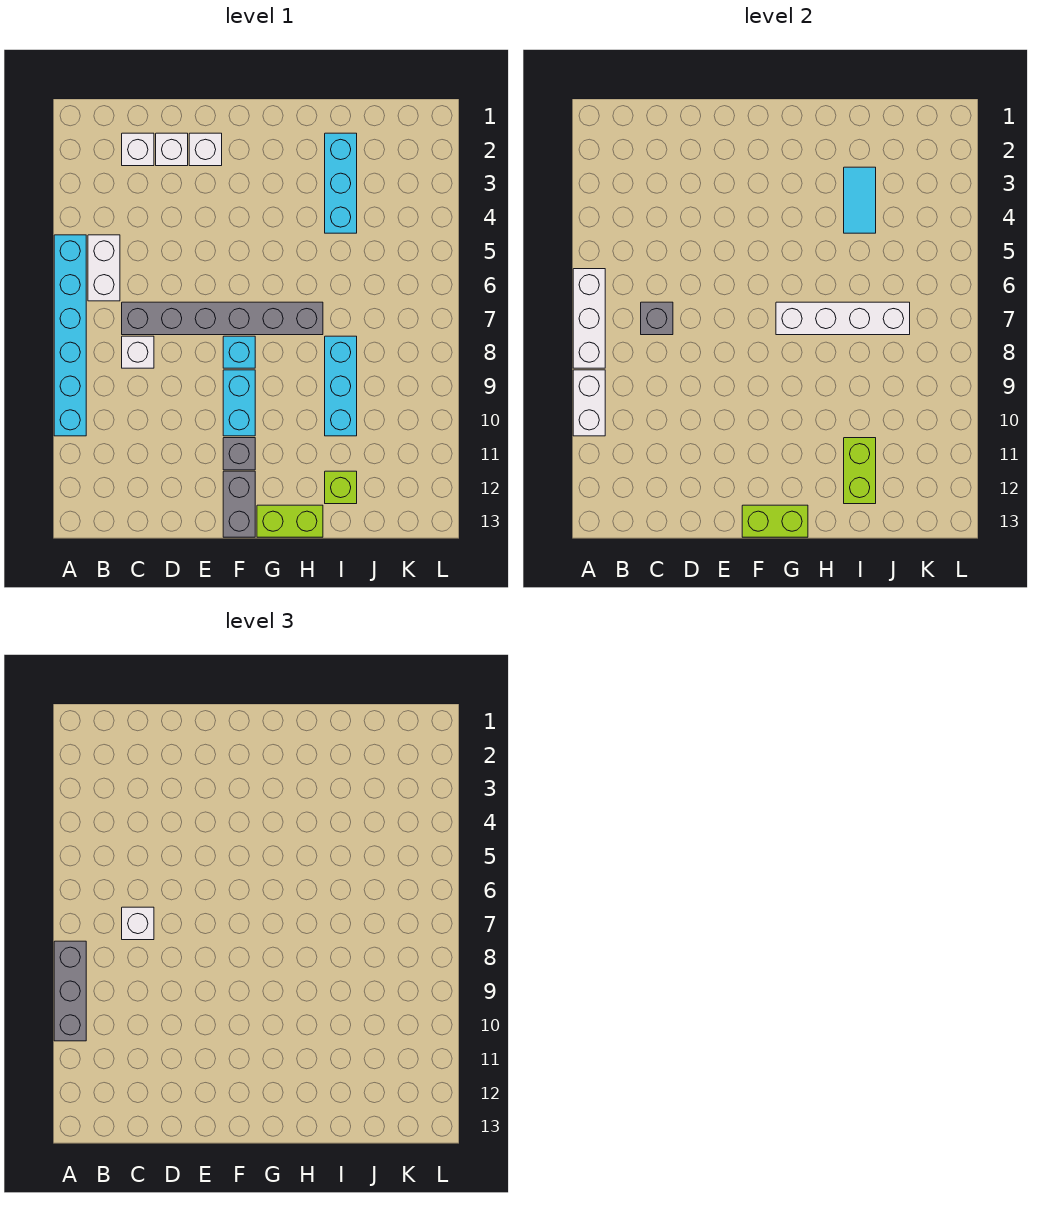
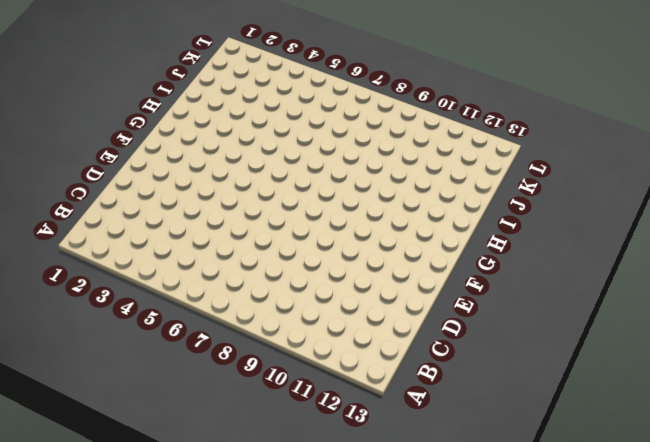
none -> cyan 1x6 brick [54,235,86,436]
none -> white 1x2 brick [88,235,120,301]
none -> white 1x1 brick [122,133,154,166]

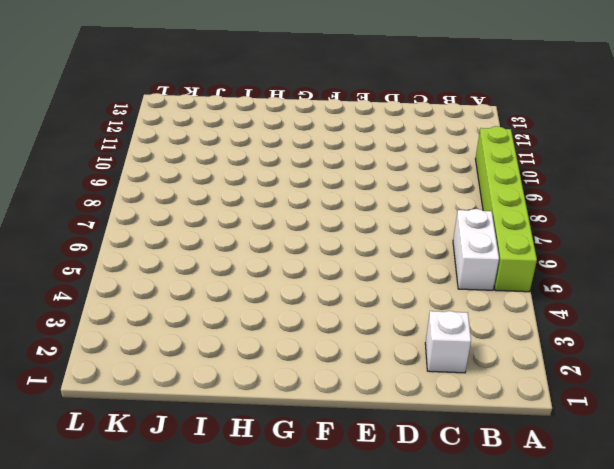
lime 1x6 brick [475,126,537,292] -> cyan 1x6 brick [54,235,86,436]
none -> grey 1x6 brick [122,302,323,335]
none -> white 1x1 brick [122,336,154,368]
none -> white 1x1 brick [156,133,188,166]

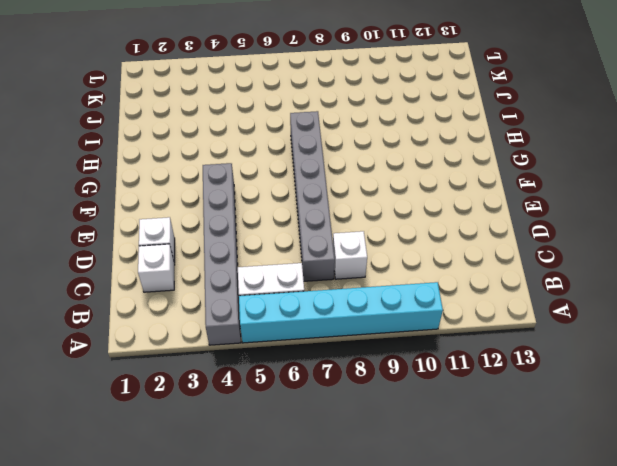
grey 1x6 brick [203,163,241,345] -> none
none -> white 1x1 brick [189,133,222,166]
none -> cyan 1x1 brick [223,336,255,368]
none -> cyan 1x2 brick [223,370,255,436]

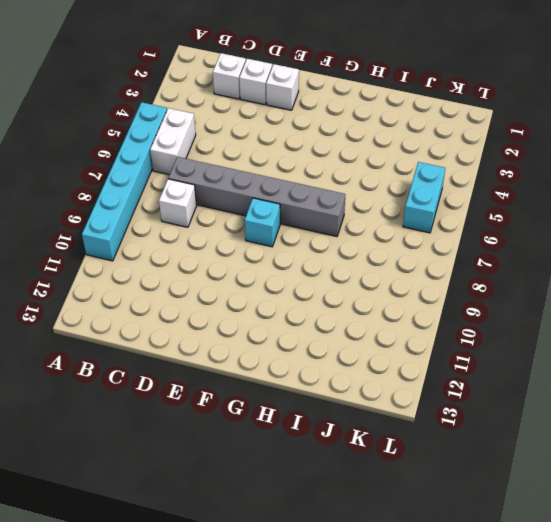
cyan 1x2 brick [403,162,445,233] -> cyan 1x2 brick moved to [223,370,255,436]
none -> grey 1x1 brick [223,438,255,470]
none -> grey 1x2 brick [223,471,255,537]
none -> lime 1x2 brick [257,505,323,537]

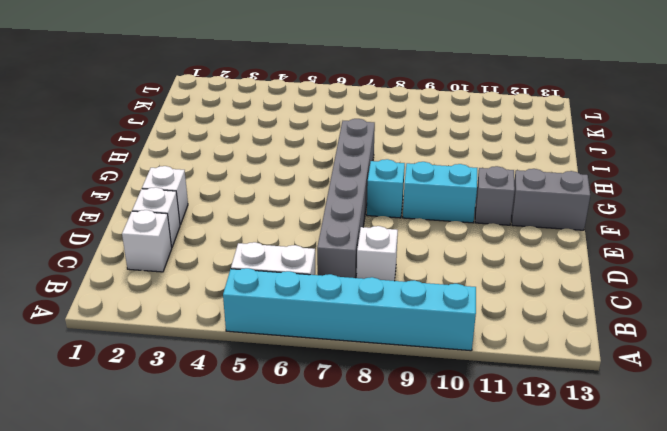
none -> lime 1x2 brick [257,505,323,537]
none -> cyan 1x3 brick [325,133,357,233]
none -> cyan 1x3 brick [325,336,357,436]

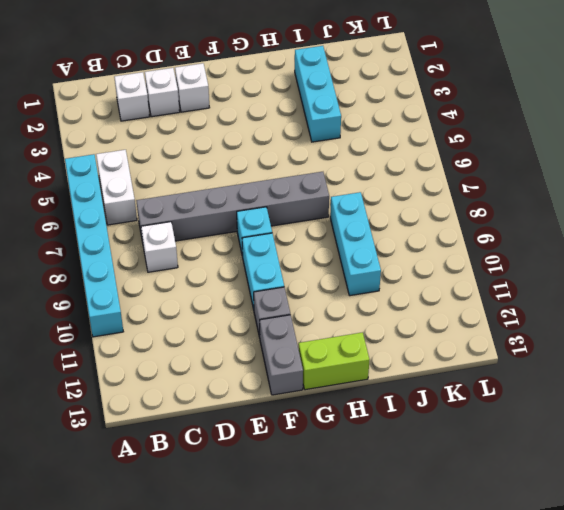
none -> lime 1x1 brick [325,471,357,504]
none -> white 1x3 brick [573,269,605,368]
none -> white 1x2 brick [573,370,605,436]

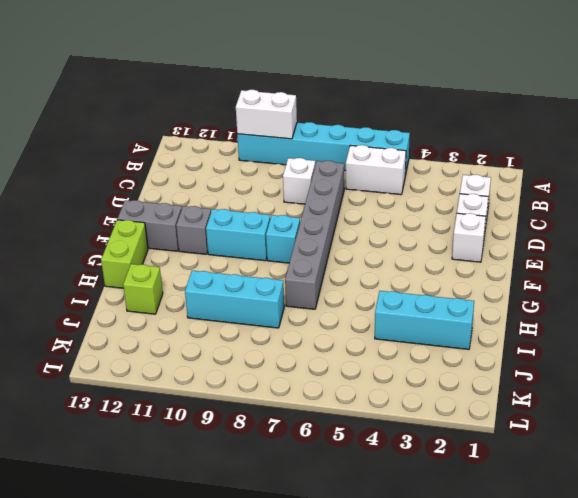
none -> white 1x3 brick [573,269,605,368]
none -> grey 1x1 brick [641,302,673,335]
none -> lime 1x2 brick [742,505,808,537]

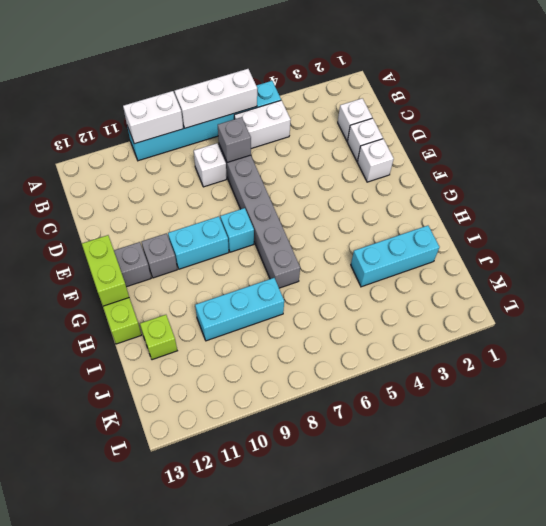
none -> white 1x4 brick [776,302,910,335]
none -> cyan 1x2 tile [844,167,876,233]
none -> lime 1x2 brick [844,438,876,504]

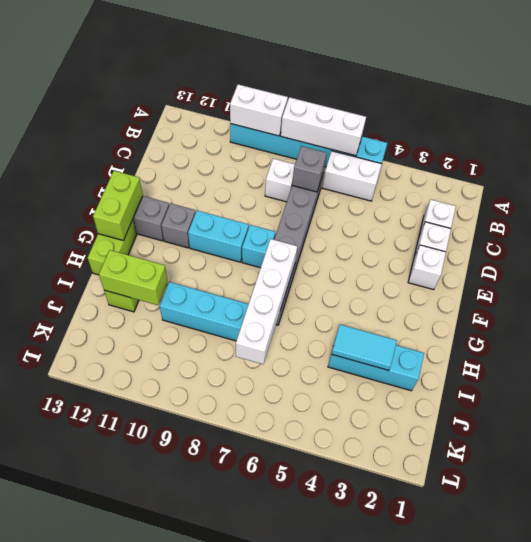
none -> grey 1x3 brick [54,941,86,1041]
none -> white 1x1 brick [122,907,154,940]

